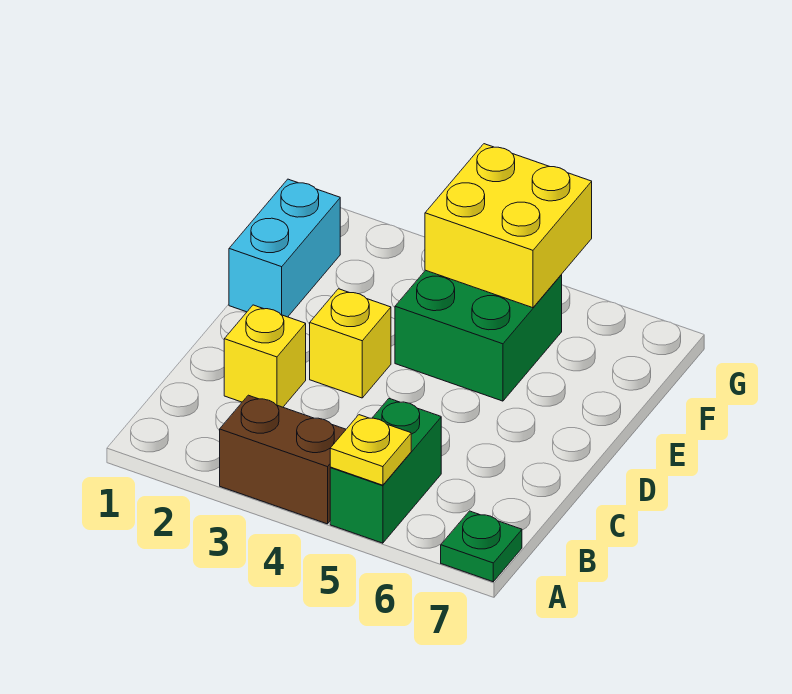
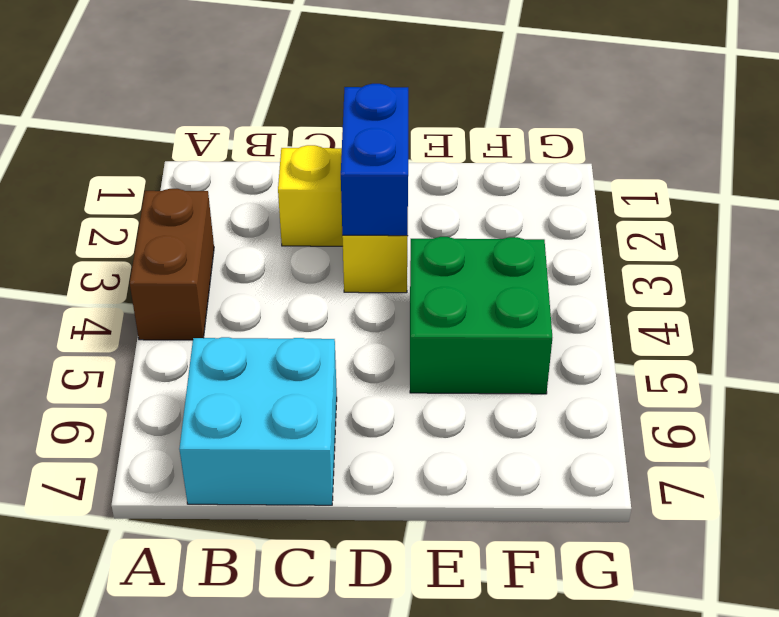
cyan 2x2 brick [179,337,337,505] -> none
blue 1x2 brick [341,84,408,236] -> none
none -> green 1x2 brick [330,399,441,543]
none -> green 1x1 plate [441,511,522,582]

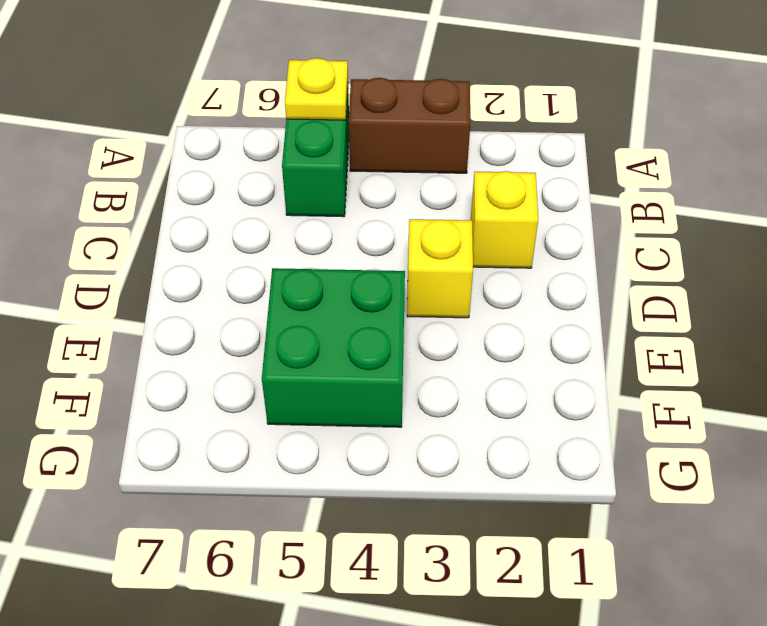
none -> green 1x1 plate [441,511,522,582]
none -> cyan 1x2 brick [229,179,340,317]

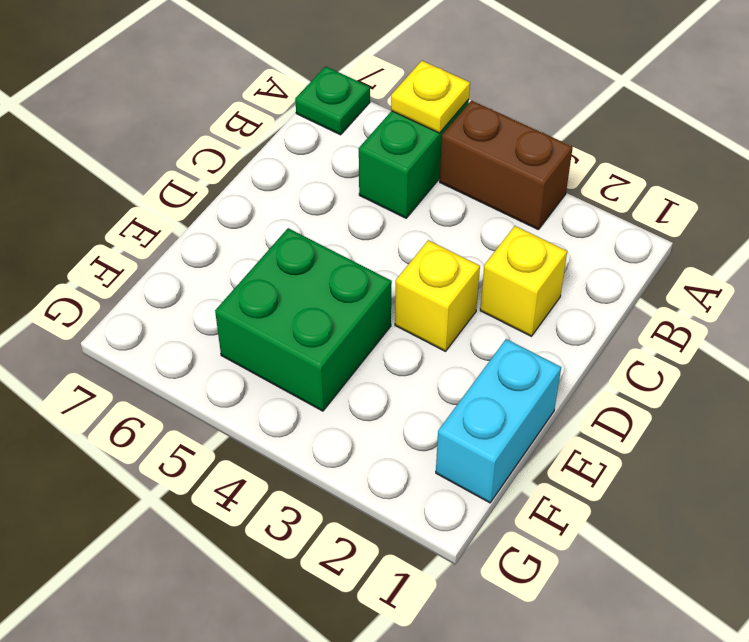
none -> yellow 2x2 brick [425,144,592,308]

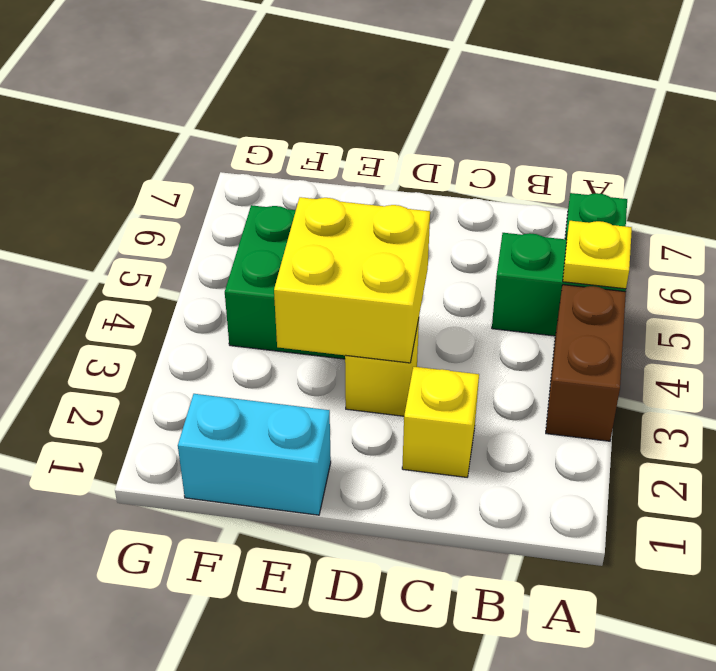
yellow 2x2 brick [274,197,430,363] -> yellow 2x2 brick moved to [425,144,592,308]

